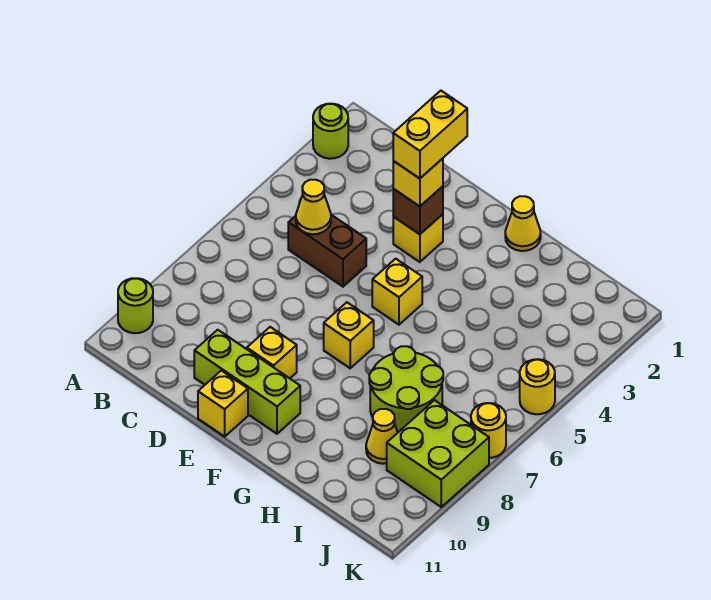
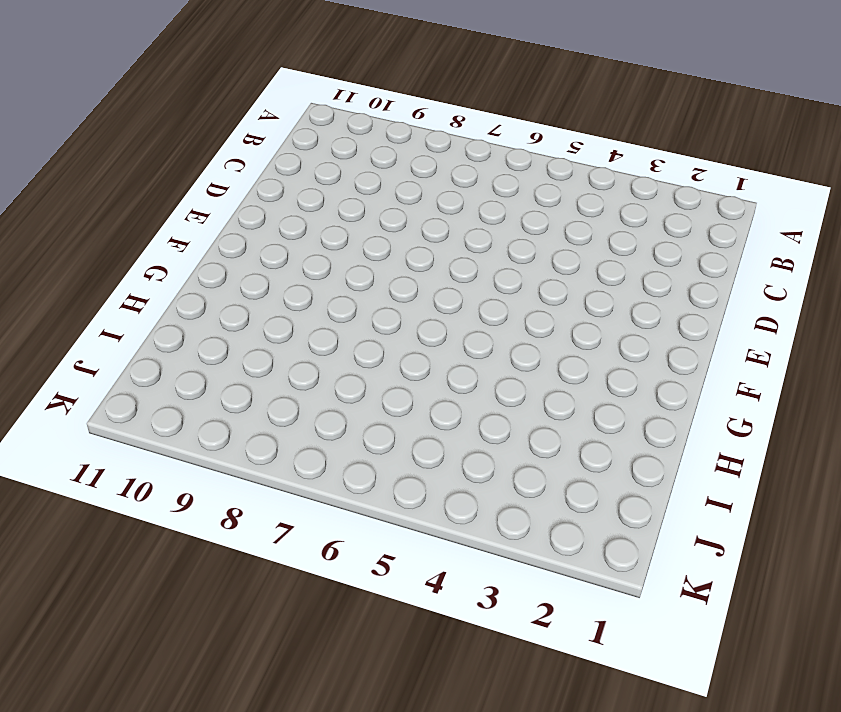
none -> lime 1x1 round brick [313,104,348,159]
none -> lime 1x1 round brick [118,278,153,333]
none -> brown 1x2 brick [288,215,366,287]

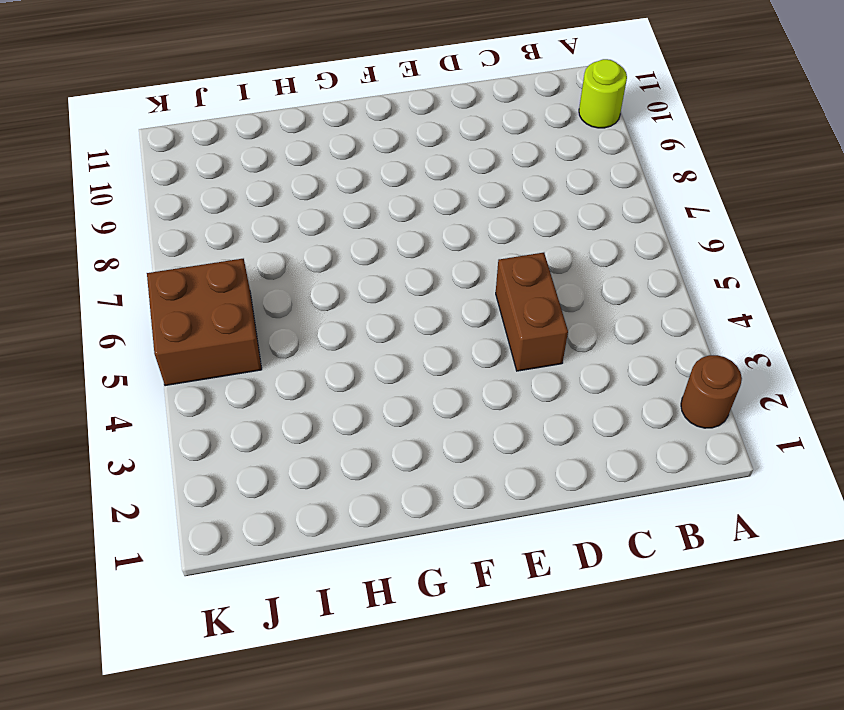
brown 1x1 round brick [681,355,742,428] -> lime 1x1 round brick [313,104,348,159]
brown 1x2 brick [496,253,568,371] -> brown 1x2 brick turned to [288,215,366,287]
brown 2x2 brick [147,259,262,386] -> yellow 1x1 round brick [520,359,555,414]
none -> lime 1x3 brick [194,330,300,434]
none -> yellow 1x1 brick [393,214,443,262]
none -> yellow 1x1 brick [247,327,297,378]

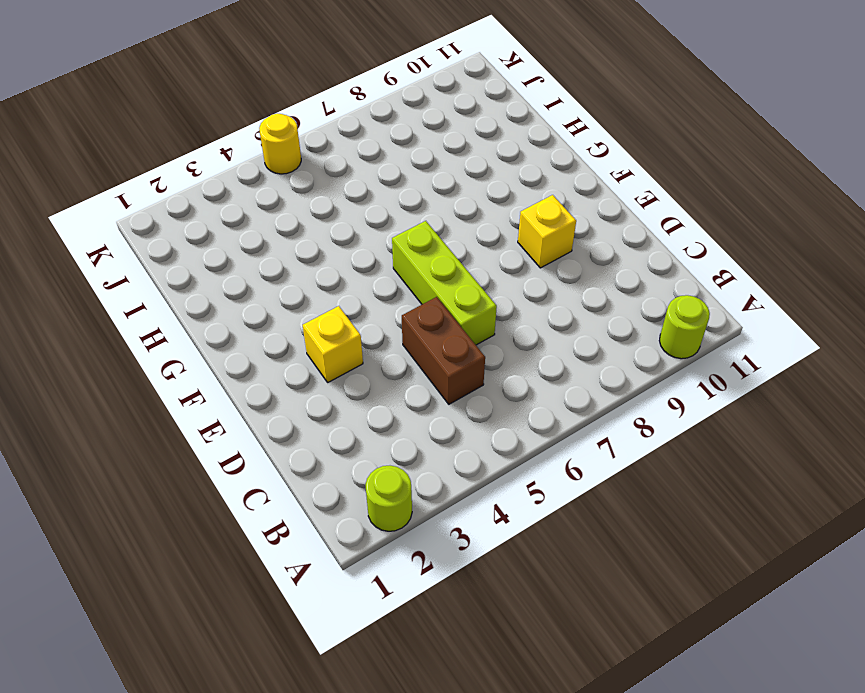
lime 1x3 brick [392,221,497,345] -> lime 1x3 brick moved to [194,330,300,434]
none -> yellow 1x1 brick [198,371,248,437]
none -> yellow 1x1 brick [372,259,422,325]
none -> yellow 1x1 brick [324,302,374,368]

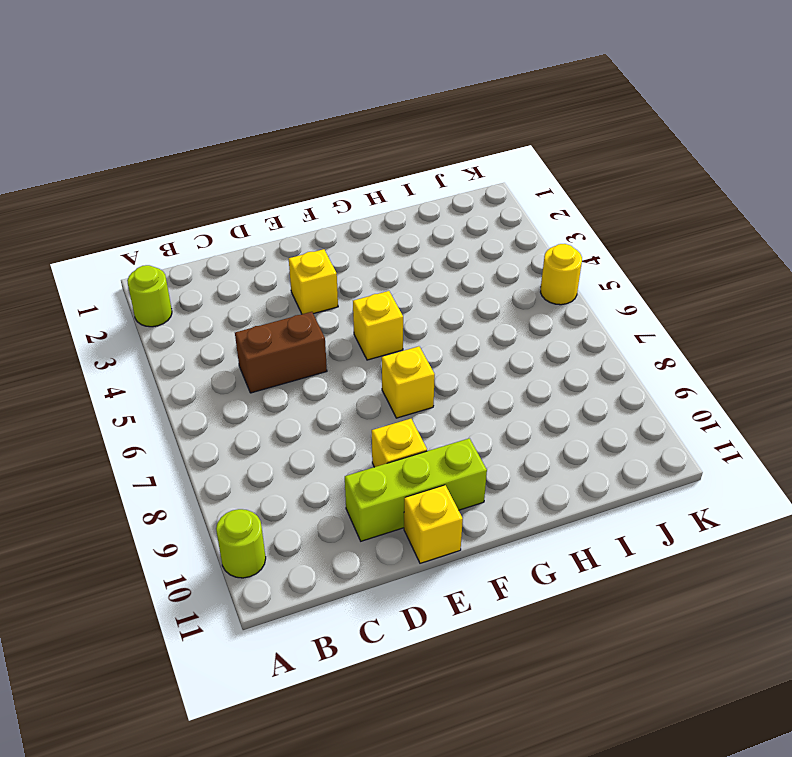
none -> yellow 1x1 cone [505,196,541,251]
none -> lime 2x2 round brick [369,346,443,432]
none -> yellow 1x1 cone [366,409,398,464]

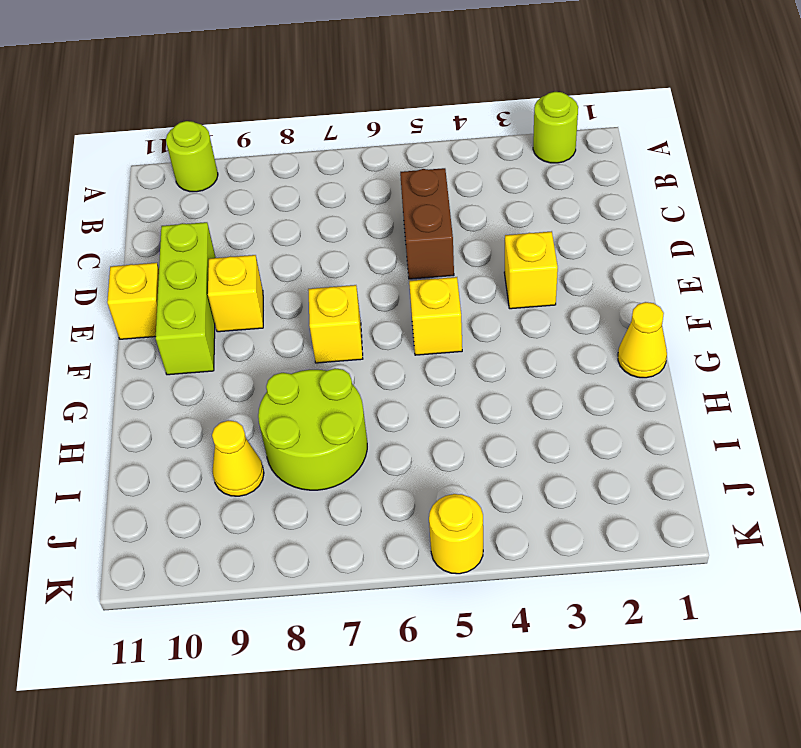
none -> lime 2x2 brick [387,400,489,507]
none -> yellow 1x1 round brick [471,403,506,458]
none -> yellow 1x1 cone [296,180,331,234]

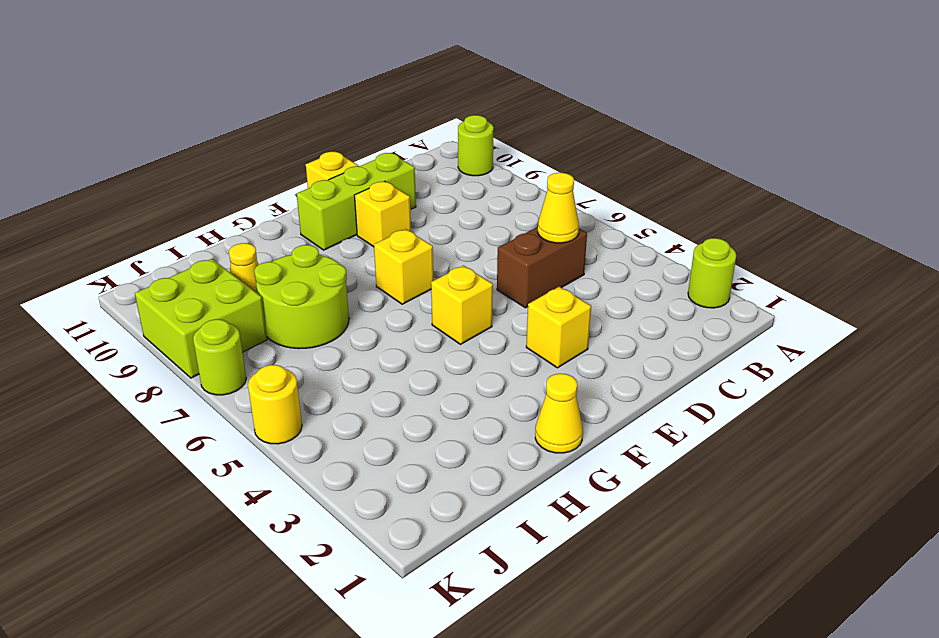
lime 1x1 round brick [193,319,246,395] -> yellow 1x1 round brick [471,403,506,458]
none -> brown 1x1 brick [393,186,443,234]
none -> yellow 1x1 brick [393,158,443,206]
none -> yellow 1x2 brick [393,91,467,179]

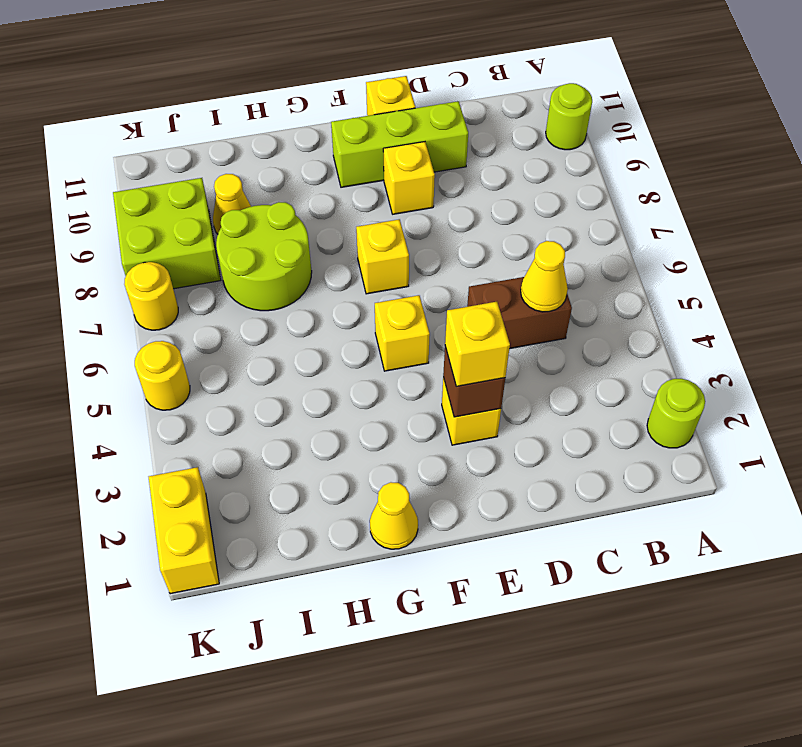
yellow 1x2 brick [149,467,219,594] -> yellow 1x2 brick moved to [393,91,467,179]

